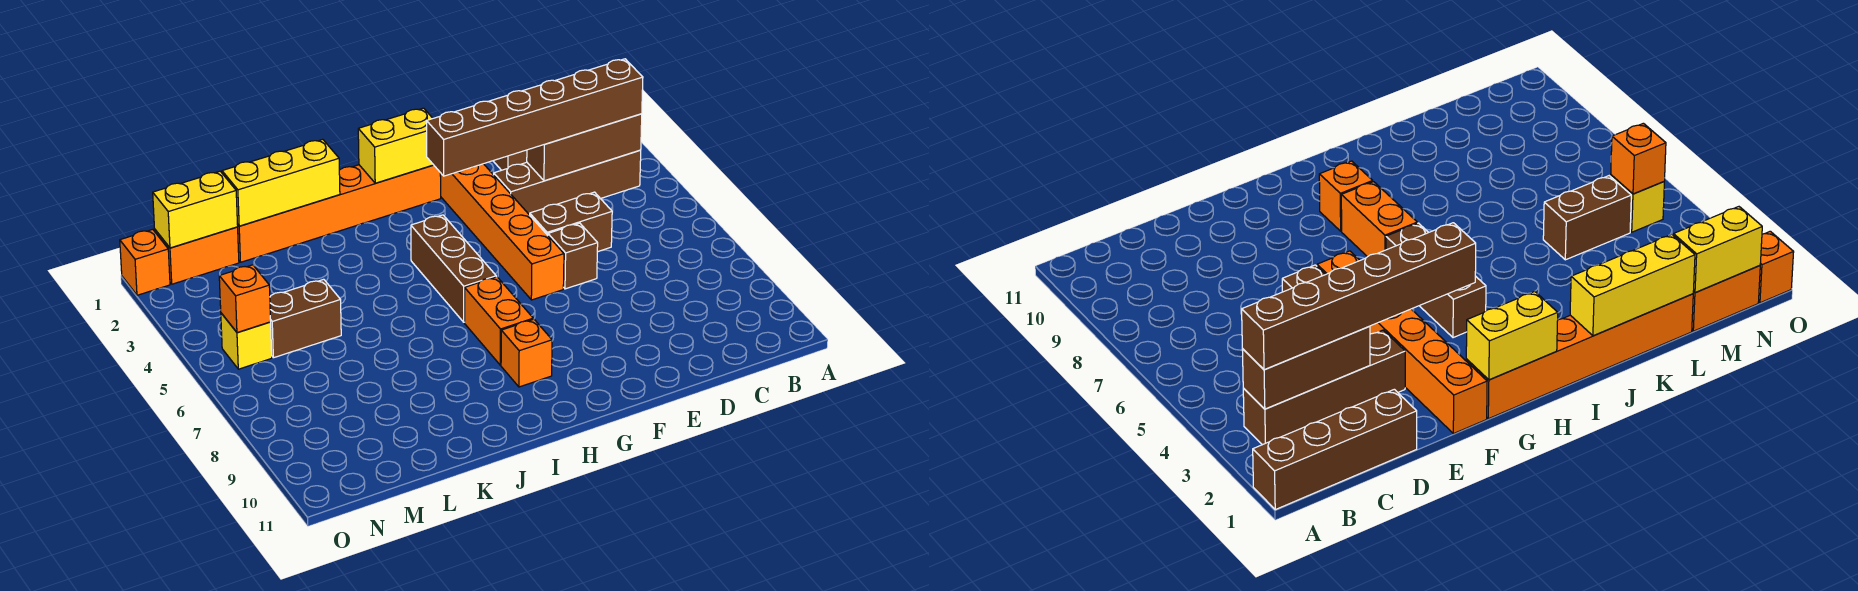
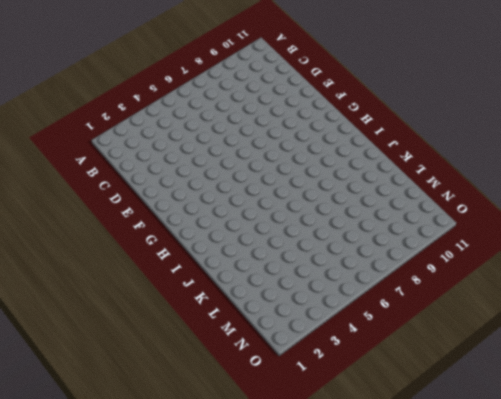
none -> brown 1x4 brick [1253,389,1417,510]
none -> brown 1x4 brick [494,150,641,215]
none -> brown 1x2 brick [530,192,612,252]

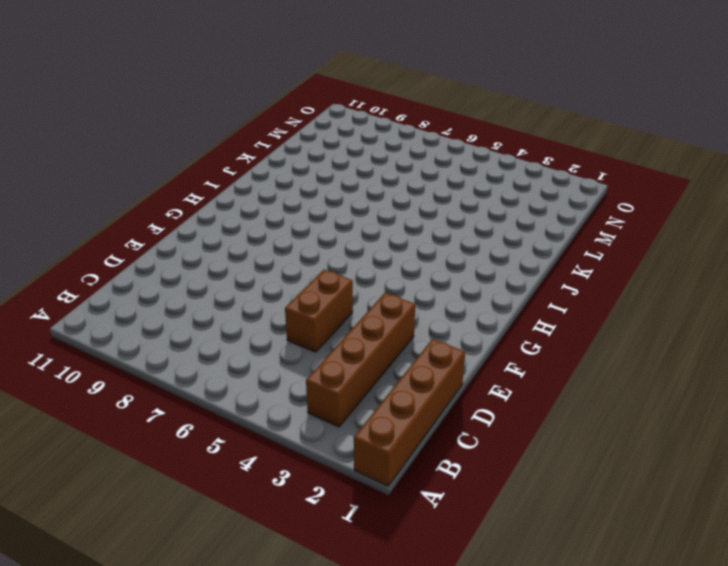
none -> brown 1x1 brick [548,223,598,289]
none -> orange 1x6 brick [440,164,564,300]
none -> orange 1x6 brick [238,165,441,262]

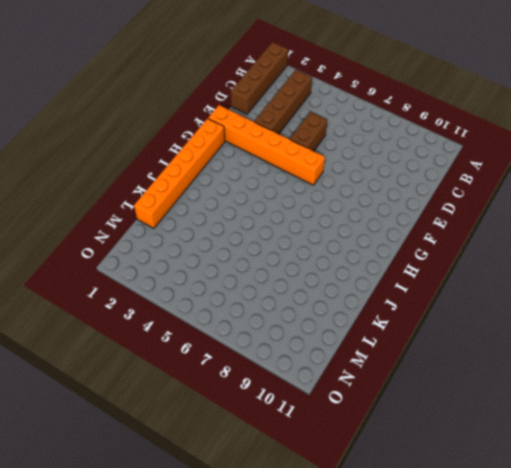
none -> brown 1x1 brick [548,223,598,289]
none -> brown 1x3 brick [411,215,496,322]
none -> orange 1x2 brick [465,277,533,365]

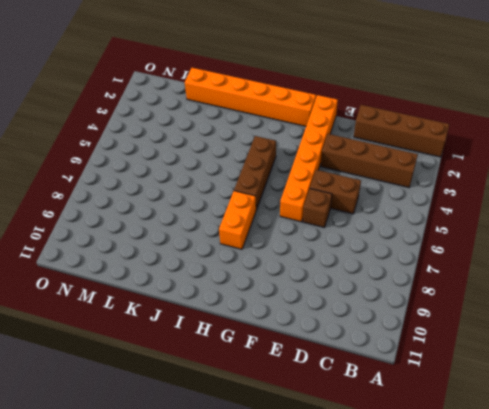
none -> orange 1x1 brick [501,319,552,387]
none -> brown 1x2 brick [270,279,341,358]
none -> orange 1x2 brick [155,227,239,284]

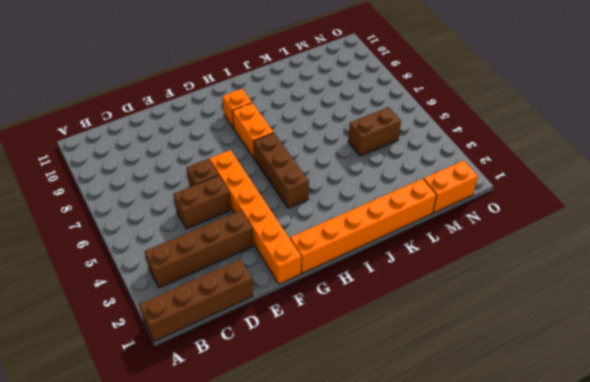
none -> yellow 1x1 brick [221,313,272,369]
none -> orange 1x1 brick [120,229,170,295]
none -> brown 1x3 brick [527,114,642,181]

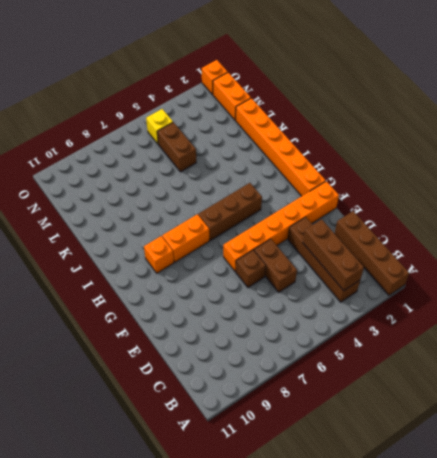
none -> yellow 1x2 brick [358,108,433,183]
none -> yellow 1x3 brick [222,139,340,226]
none -> yellow 1x2 brick [153,171,238,248]

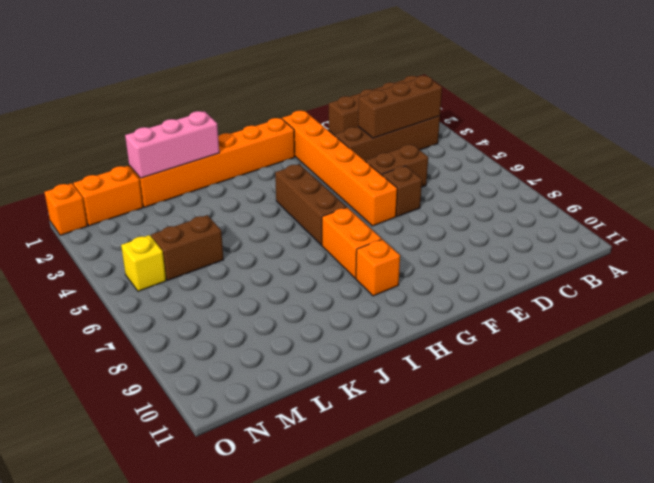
pink 1x3 brick [125,111,219,178] -> yellow 1x3 brick [222,139,340,226]
none -> yellow 1x2 brick [358,108,433,183]
none -> yellow 1x2 brick [153,171,238,248]
none -> orange 1x1 brick [219,265,271,333]

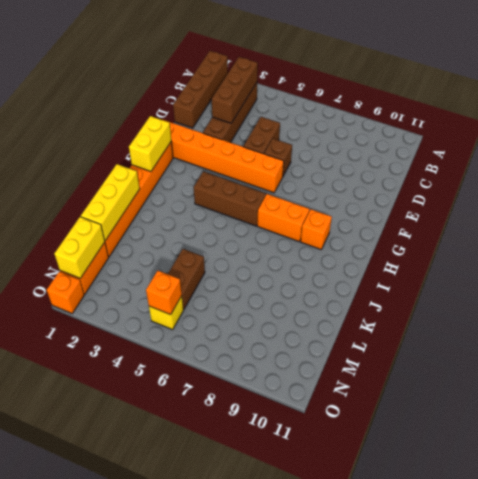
none -> brown 1x6 brick [427,59,643,176]

